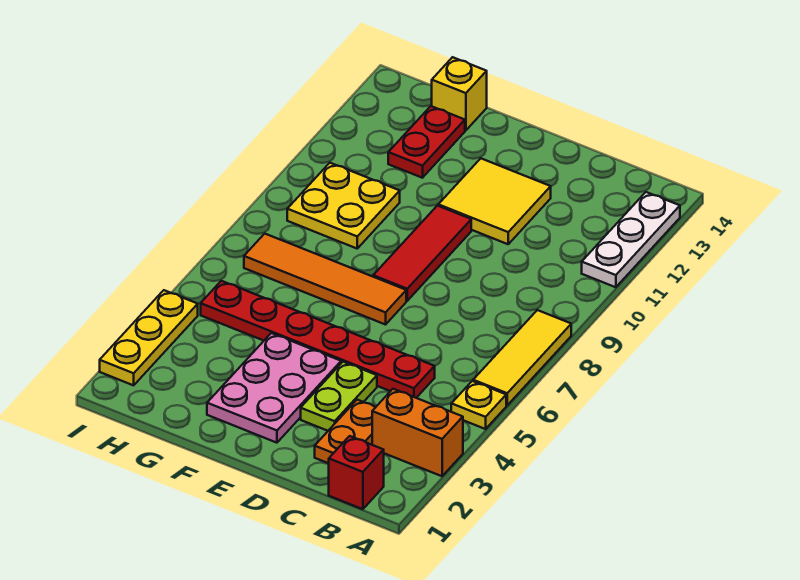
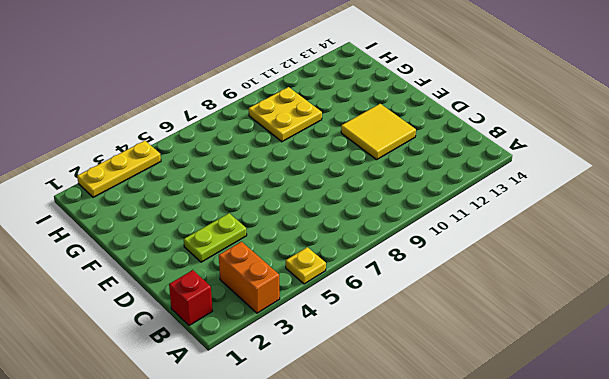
none -> yellow 1x3 tile [473,310,571,405]
none -> white 1x3 plate [582,192,680,287]
none -> orange 1x2 plate [315,400,376,463]

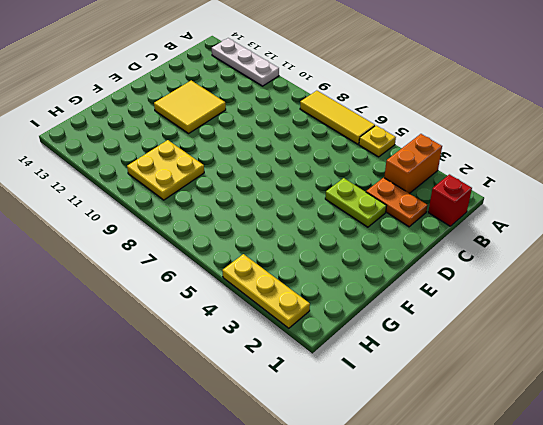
none -> red 1x6 plate [201,281,435,398]
none -> pink 2x3 plate [207,333,341,443]
none -> orange 1x4 tile [244,234,406,325]

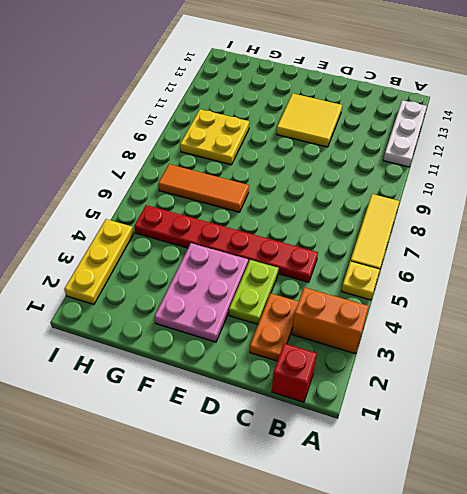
orange 1x3 tile [158,164,249,212] -> orange 1x4 tile [244,234,406,325]
none -> red 1x3 tile [373,206,471,301]
none -> red 1x2 plate [388,106,465,178]
none -> yellow 1x1 brick [432,57,487,131]

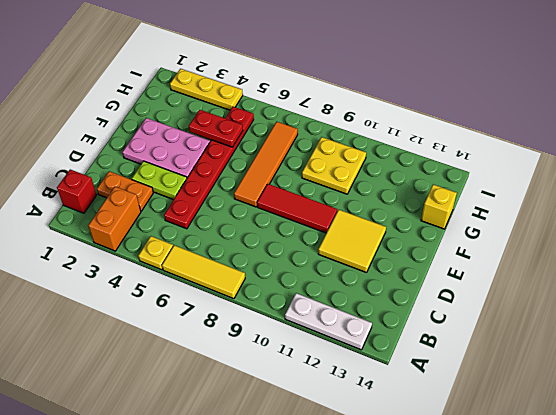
red 1x2 plate [189,110,243,147] -> red 1x2 plate moved to [388,106,465,178]

